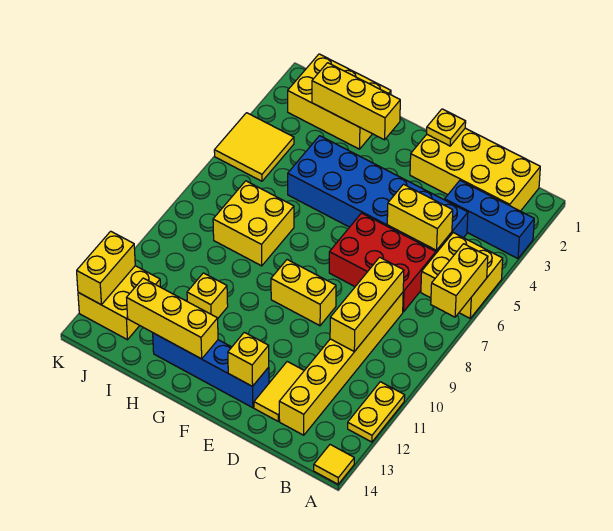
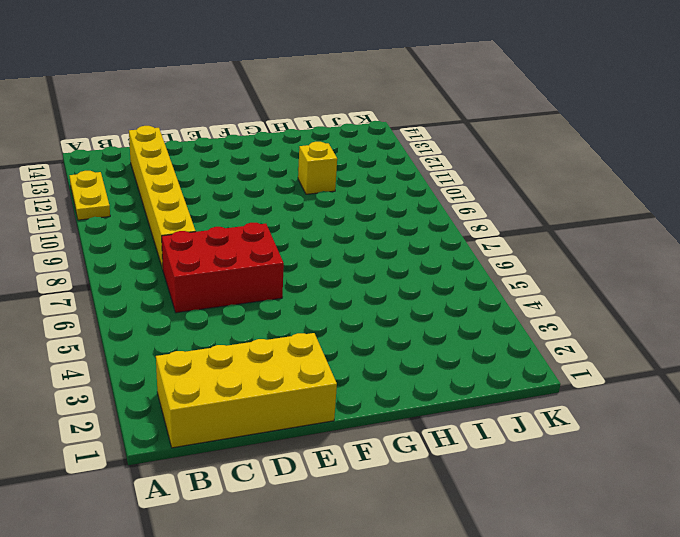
none -> blue 1x3 brick [445,180,534,259]
none -> yellow 2x2 brick [421,233,503,318]
none -> yellow 1x1 tile [314,445,354,484]

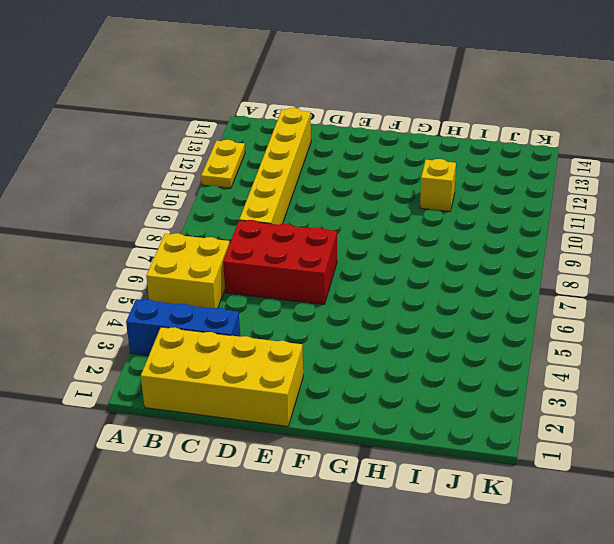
none -> yellow 1x1 tile [314,445,354,484]
none -> blue 2x6 brick [288,136,468,253]
none -> yellow 1x2 tile [254,362,304,421]

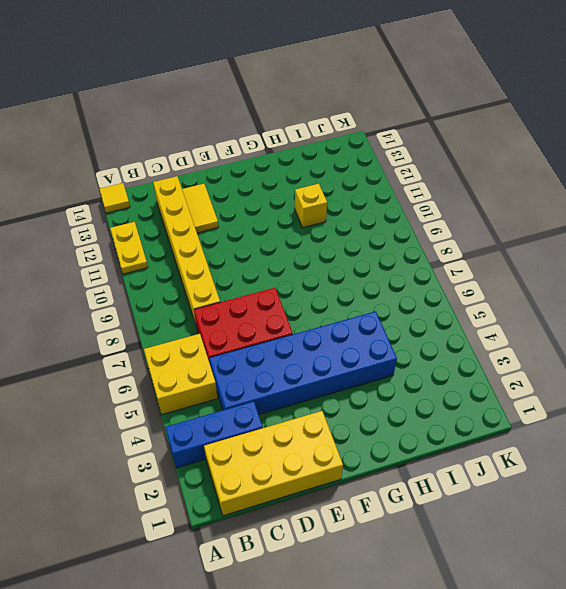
none -> yellow 1x2 brick [271,260,336,326]
none -> blue 1x4 brick [153,333,269,408]
none -> yellow 2x3 brick [288,54,391,149]

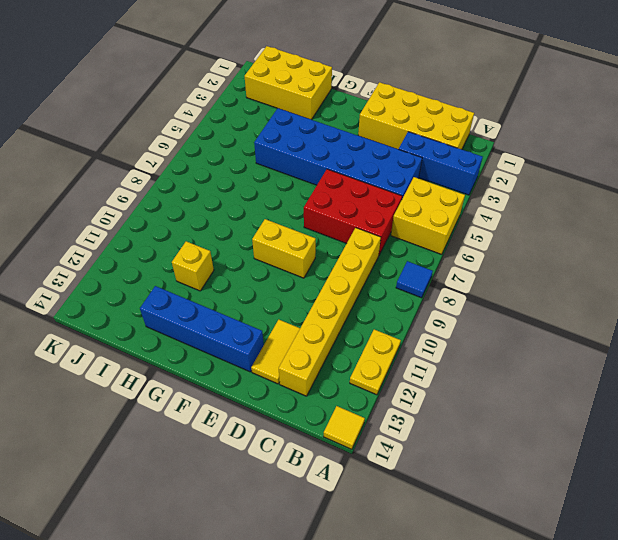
blue 1x1 tile [396,261,433,298] -> none
none -> yellow 2x2 brick [213,181,294,266]
none -> yellow 2x2 tile [214,113,294,181]
none -> yellow 2x2 brick [78,266,160,340]

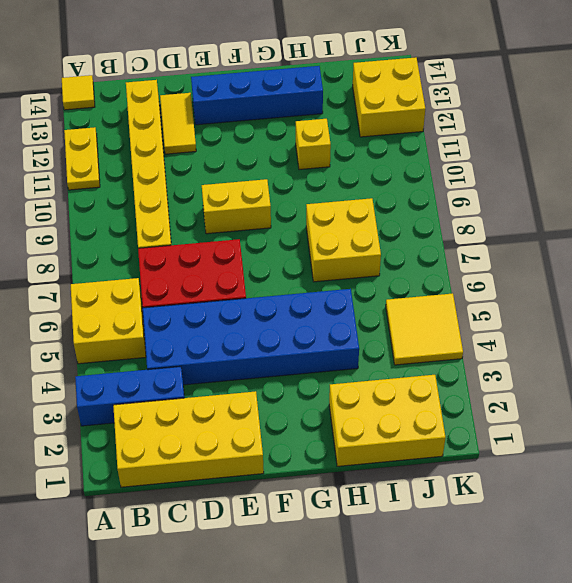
none -> yellow 1x2 brick [431,244,488,317]
none -> yellow 1x2 brick [387,184,453,250]
none -> yellow 1x3 brick [330,257,404,352]

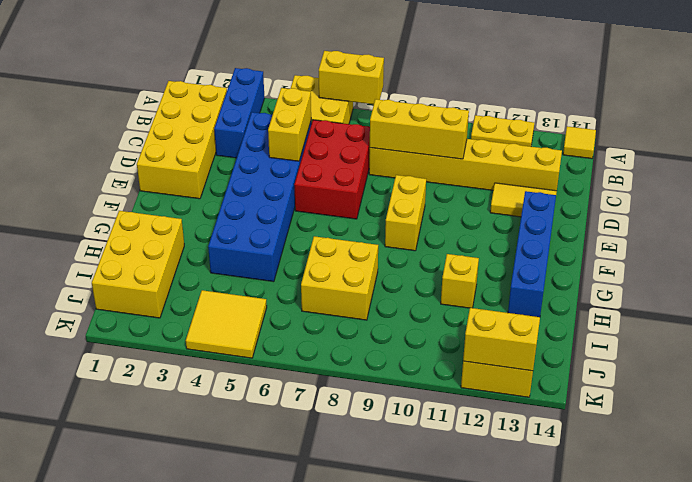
none -> yellow 1x1 plate [427,109,466,146]
none -> yellow 1x1 brick [228,332,269,386]
none -> yellow 1x3 brick [312,63,400,140]

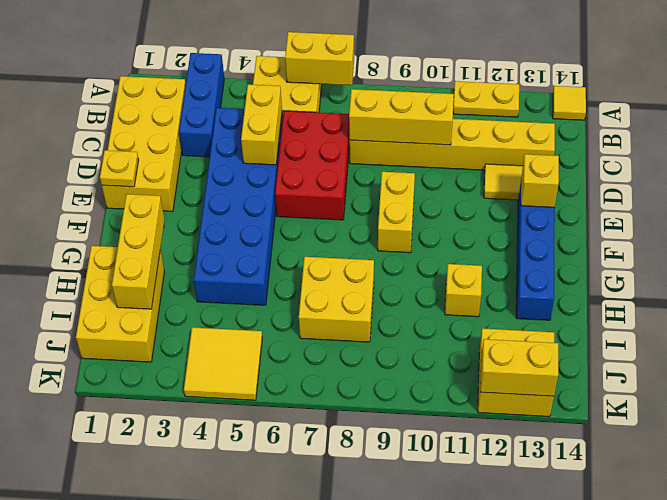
none -> yellow 1x3 brick [127,278,218,359]

